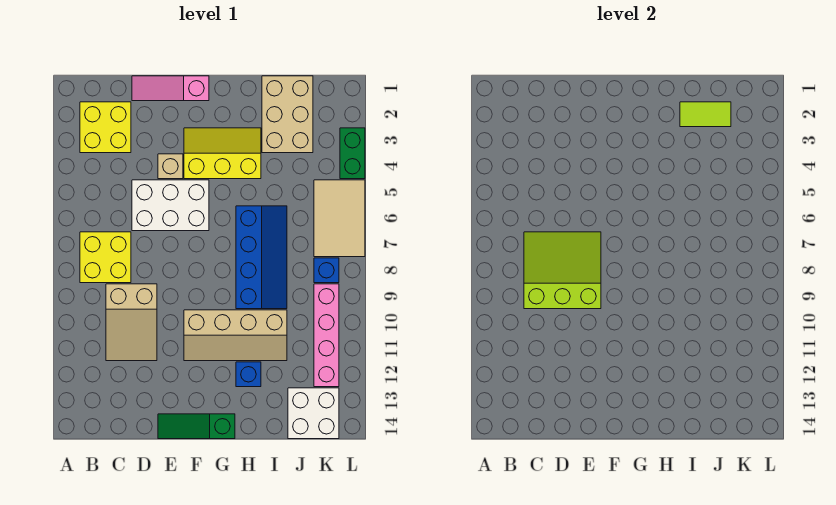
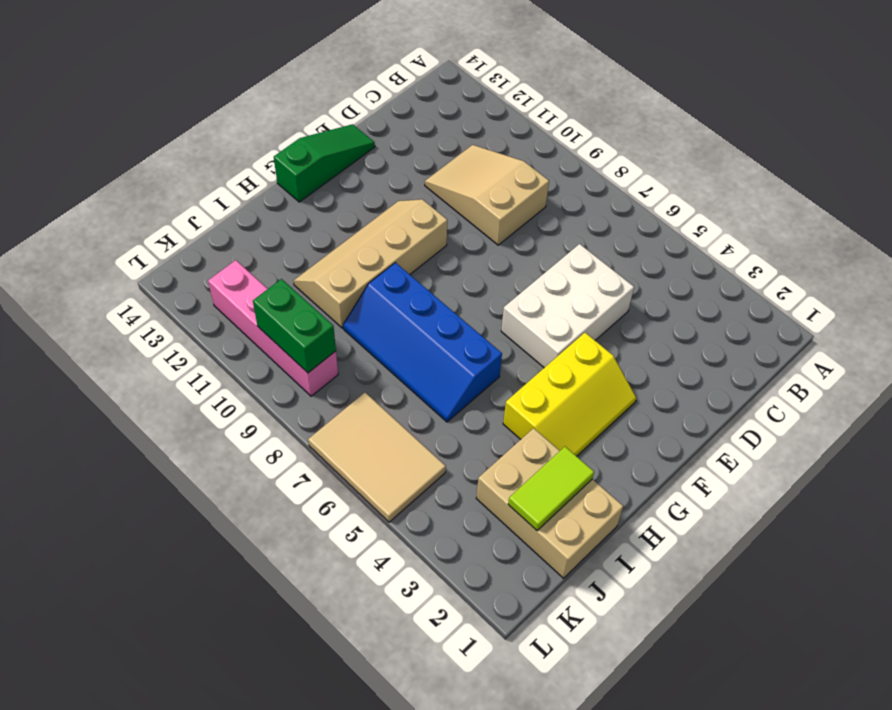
green 1x2 brick [253,279,336,373] -> green 1x2 brick moved to [340,128,365,179]
none -> yellow 2x2 brick [80,102,131,153]
none -> yellow 2x2 brick [80,232,131,283]
none -> pink 1x3 slope [132,76,209,101]

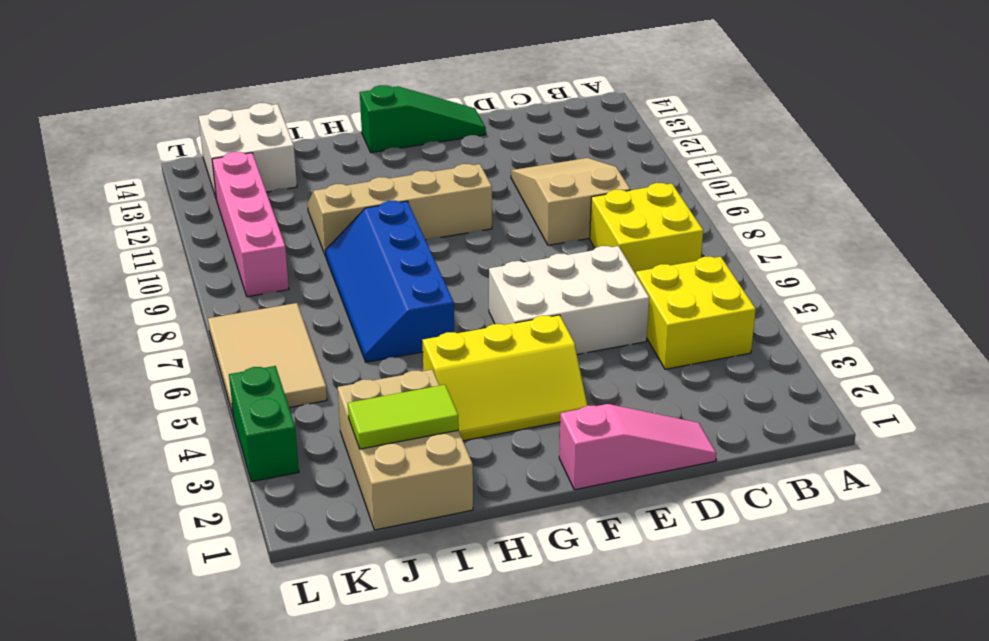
yellow 2x2 brick [636,257,756,369] -> yellow 2x2 brick moved to [80,102,131,153]
none -> tan 1x1 brick [158,154,183,179]
none -> blue 1x1 brick [236,362,261,387]
none -> blue 1x1 brick [314,258,339,283]

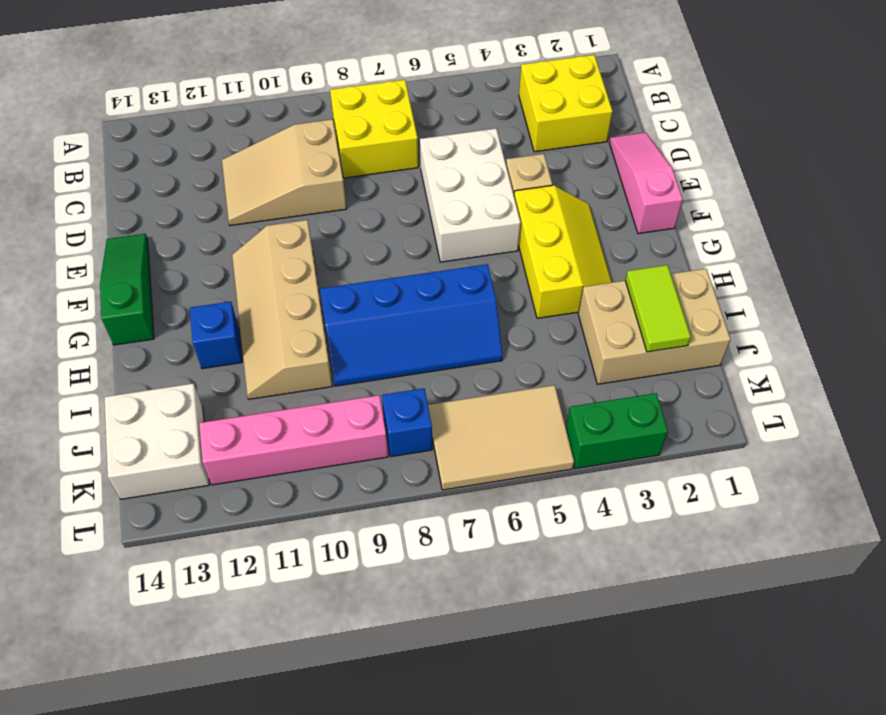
none -> lime 3x3 slope [524,232,601,309]

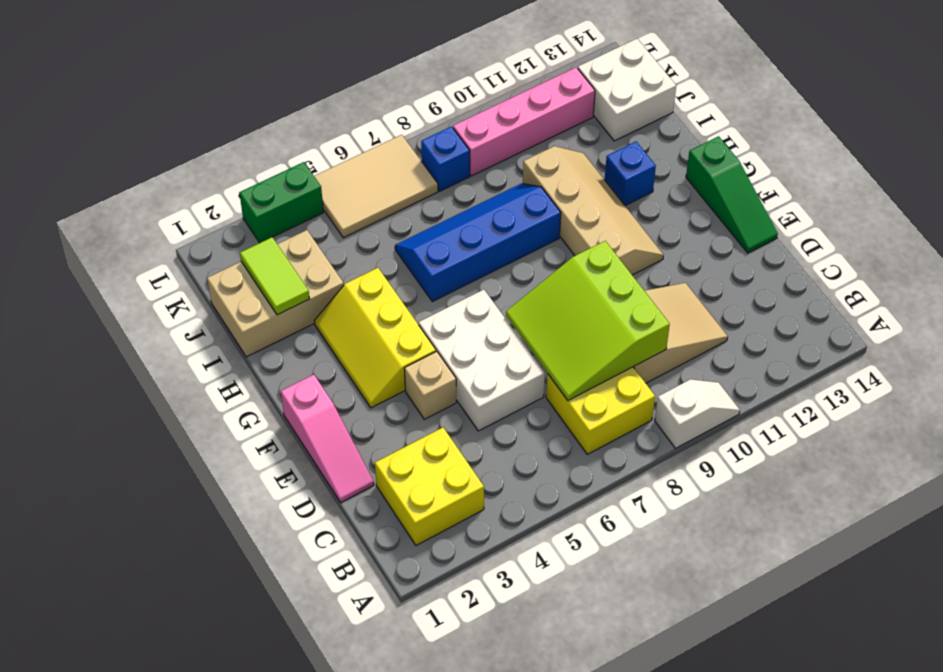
white 1x2 slope [655,379,740,448] -> none

